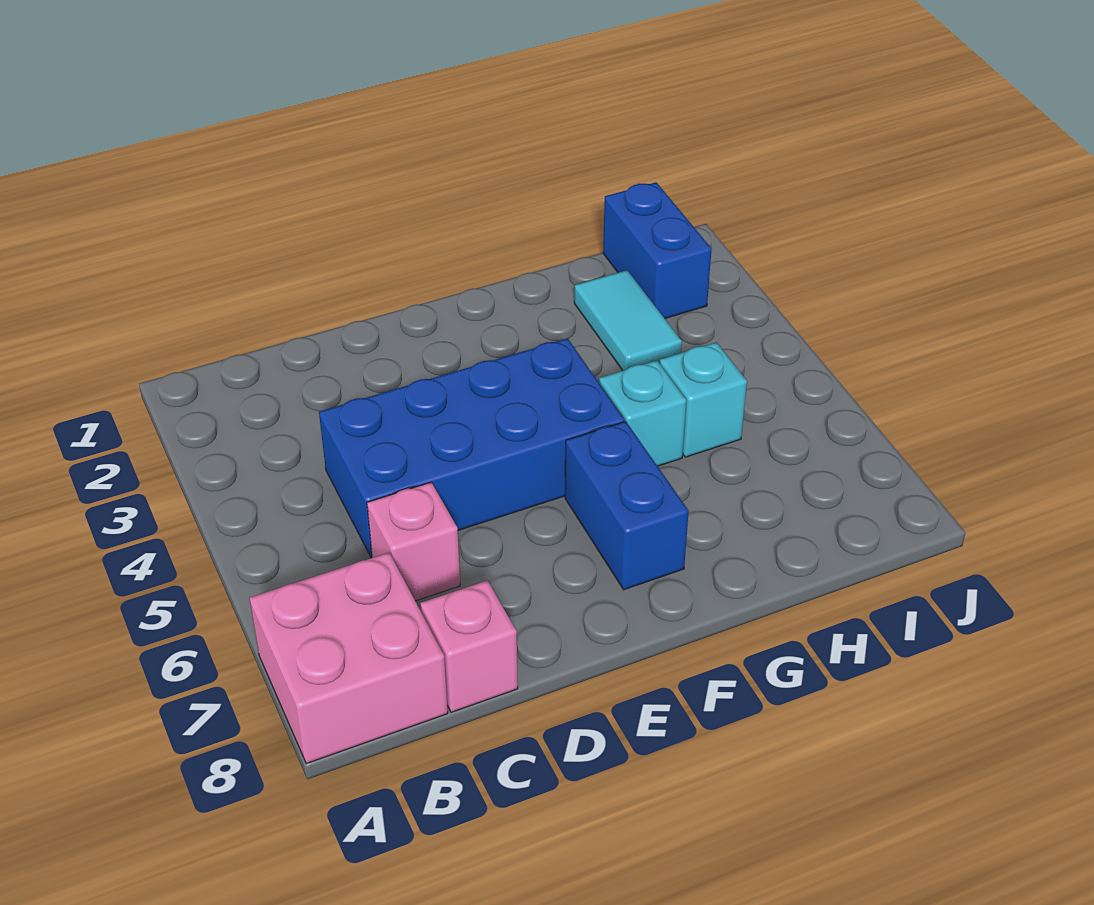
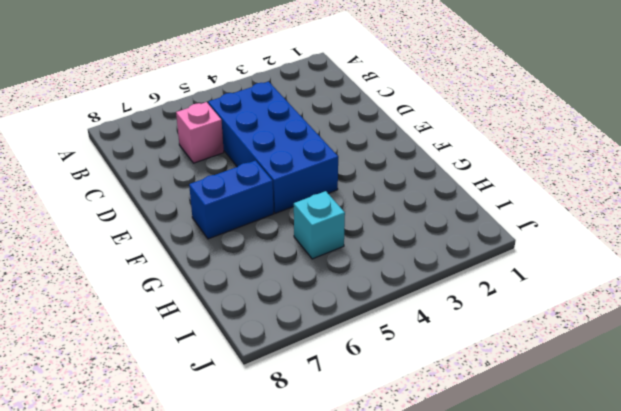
none -> pink 2x2 brick [250,553,448,764]
none -> pink 1x1 brick [420,581,518,712]

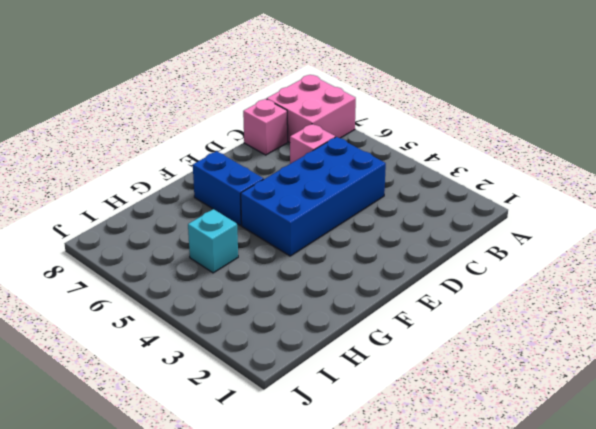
none -> cyan 1x1 brick [599,360,686,466]
none -> cyan 1x2 tile [574,270,682,370]

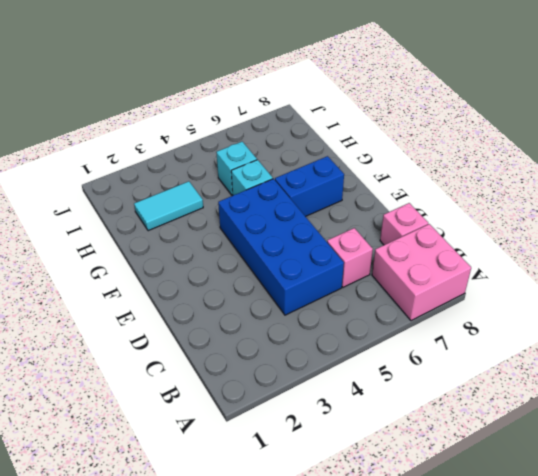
none -> blue 1x2 brick [603,182,712,318]

